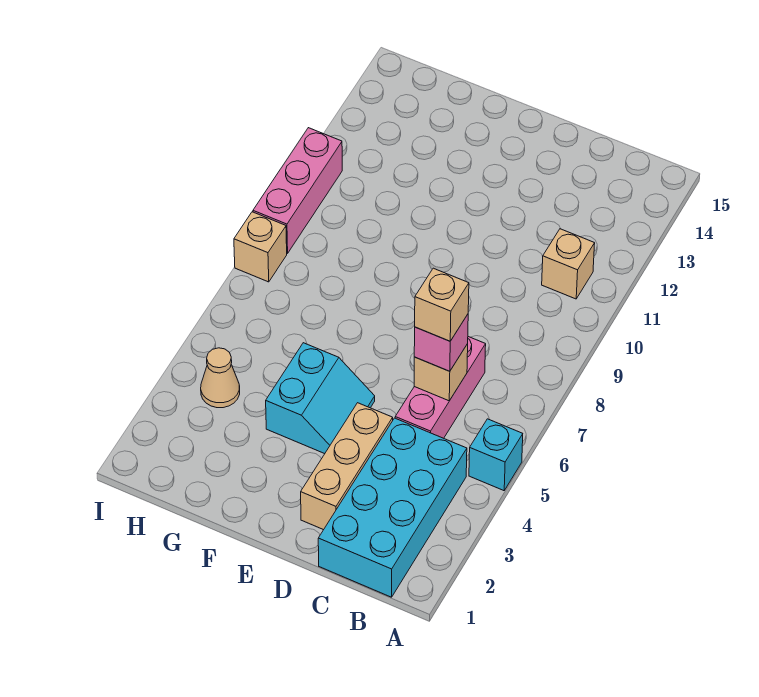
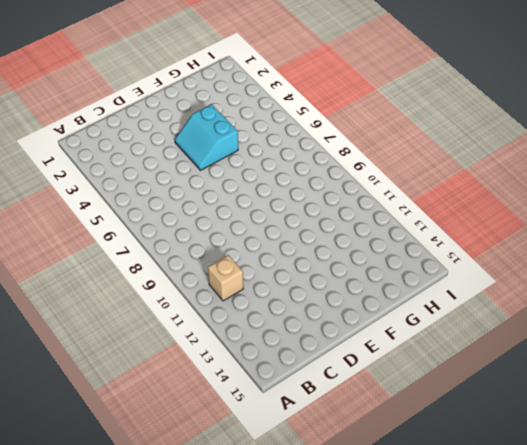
none -> cyan 1x1 brick [469,419,523,491]
none -> cyan 2x4 brick [318,418,467,597]
none -> pink 1x3 brick [395,337,486,438]

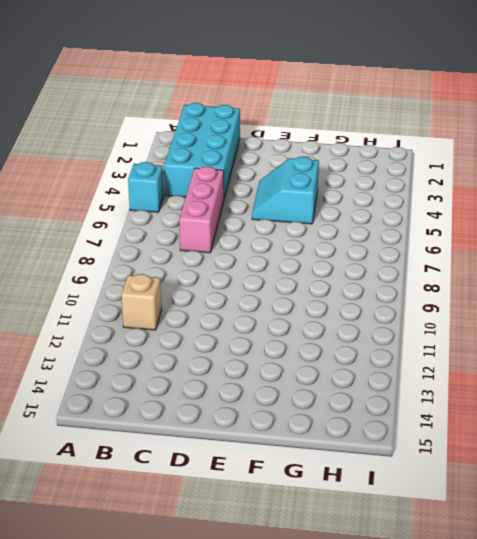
none -> tan 1x3 brick [301,403,393,530]
none -> tan 1x1 cone [201,348,240,408]
none -> tan 1x1 brick [234,212,287,282]

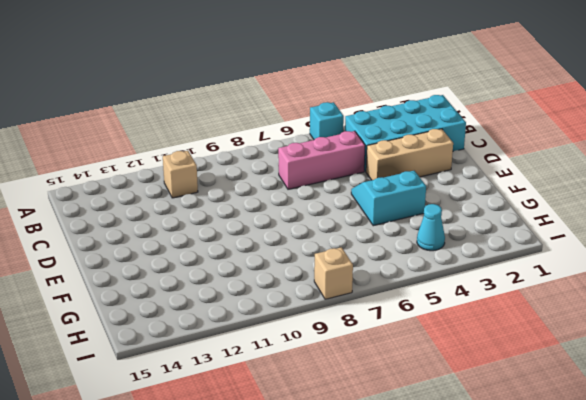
cyan 1x1 cone [417,204,445,251] -> tan 1x1 cone [201,348,240,408]
none -> pink 1x3 brick [253,128,342,253]
none -> tan 1x1 brick [414,344,468,401]
none -> pink 1x1 brick [414,314,468,371]

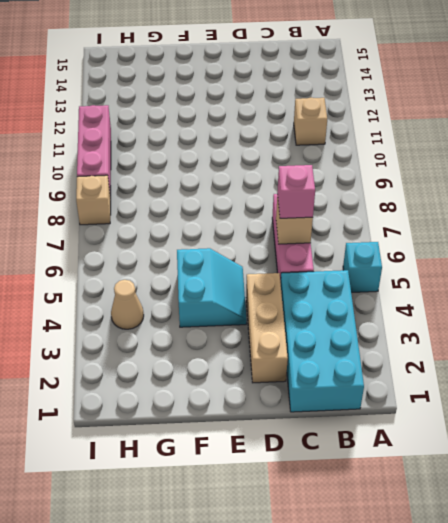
none -> tan 1x1 brick [415,268,469,341]

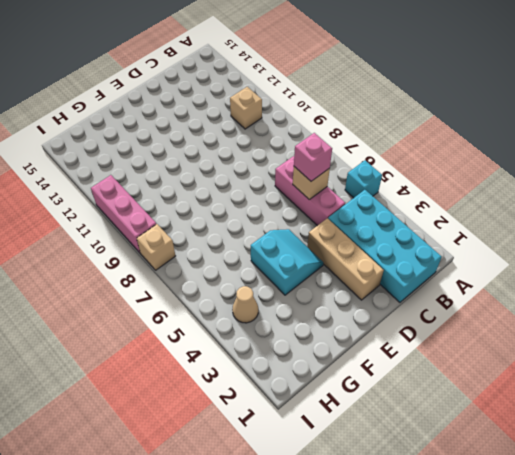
none -> tan 1x1 brick [415,268,469,341]

